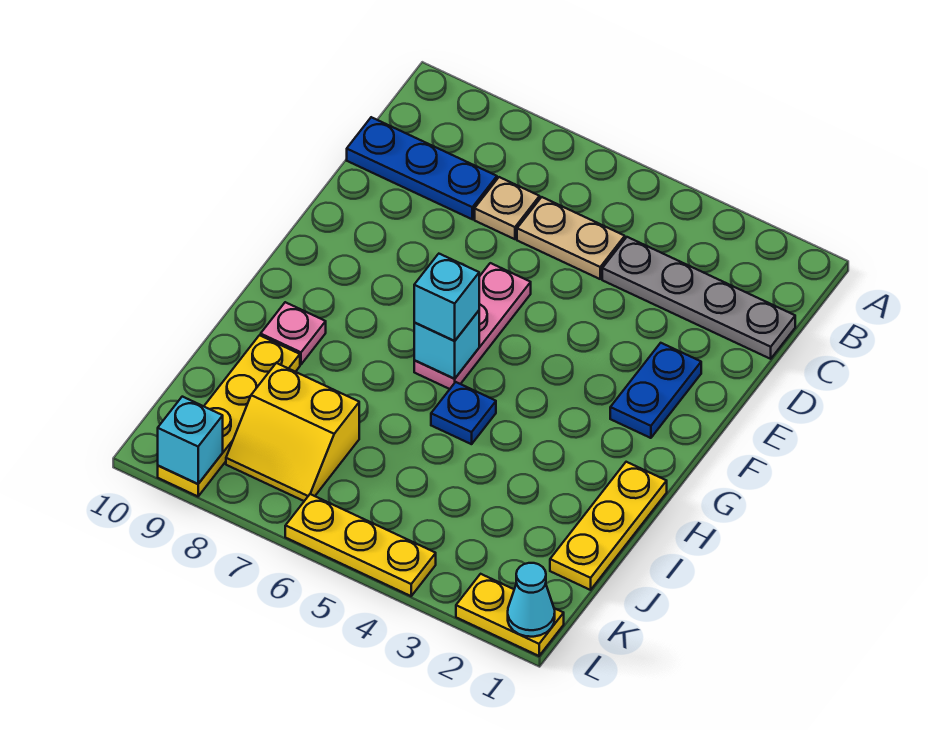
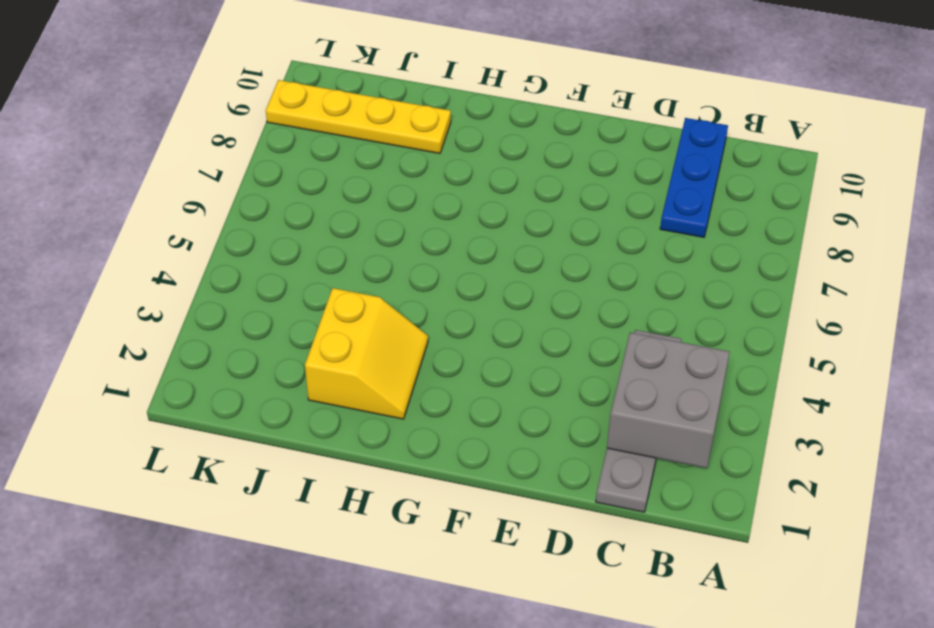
grey 2x2 brick [607,333,730,468] -> none
yellow 2x2 slope [305,288,428,419] -> yellow 2x2 slope turned to [226,363,359,501]
none -> tan 1x2 plate [517,197,625,279]
none -> tan 1x1 plate [475,177,540,239]
none -> blue 1x2 plate [610,343,701,438]

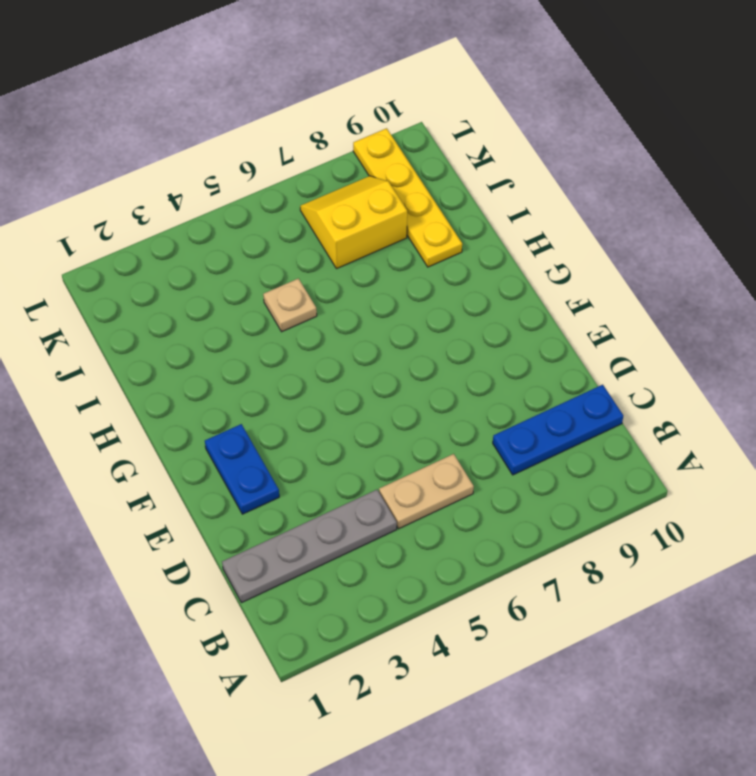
tan 1x1 plate [263,278,317,332] -> tan 1x1 plate moved to [475,177,540,239]
none -> pink 1x3 plate [414,263,531,389]
none -> yellow 1x3 plate [550,462,667,590]
none -> blue 1x1 plate [431,382,496,444]

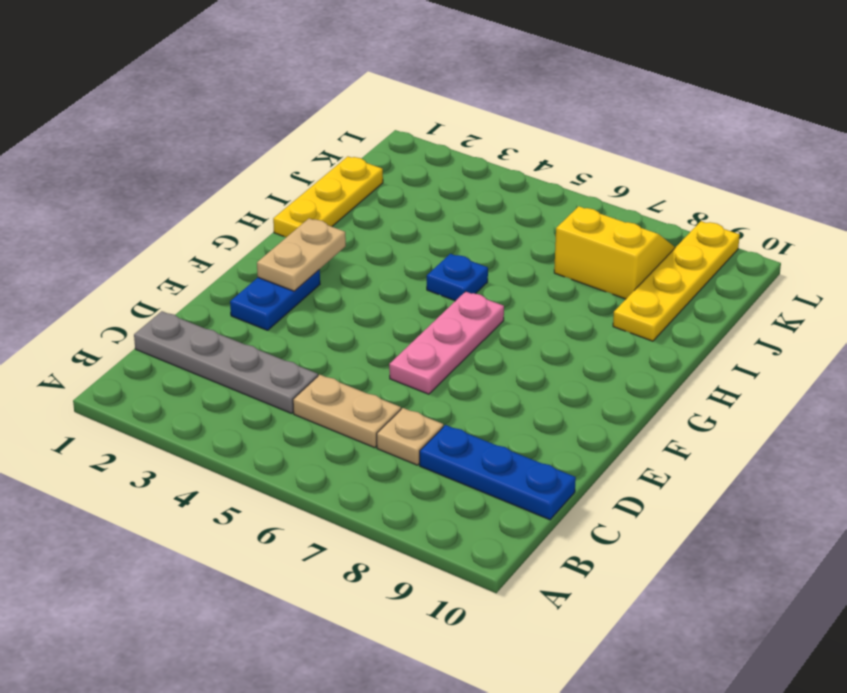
tan 1x2 plate [257,218,346,291] -> none
none -> pink 1x1 plate [261,302,326,364]
none -> yellow 1x2 plate [456,574,564,656]
none -> yellow 1x3 plate [285,494,436,596]

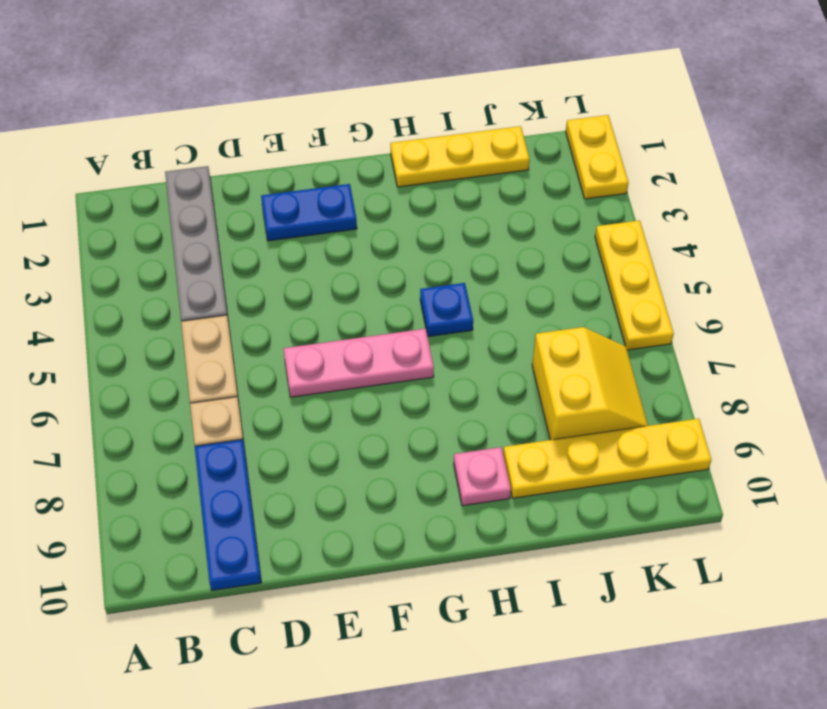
none -> cyan 1x1 brick [414,311,479,379]
none -> cyan 1x1 cone [508,563,555,637]
none -> cyan 1x1 brick [158,397,223,484]

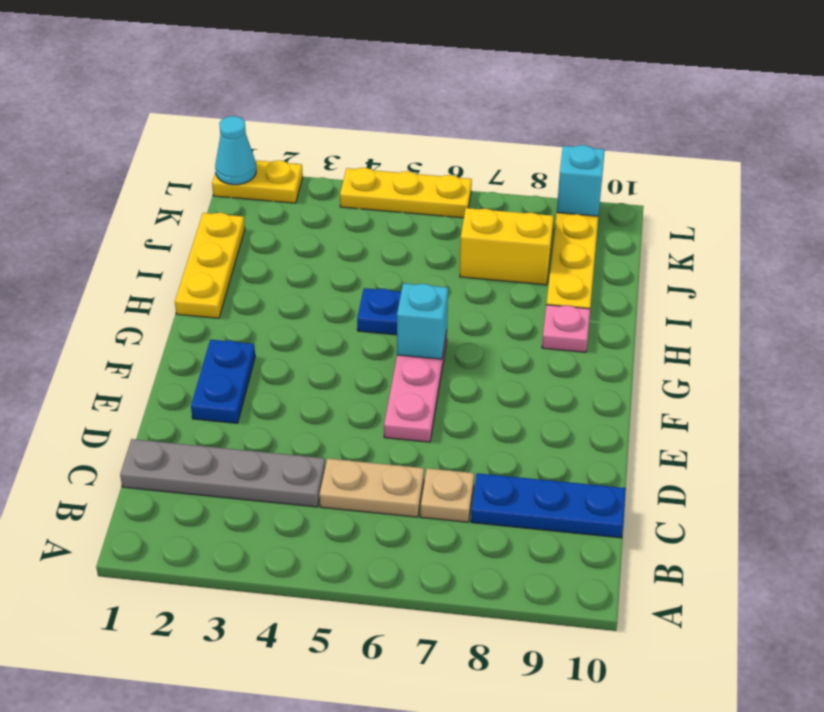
none -> cyan 1x1 brick [414,254,479,341]

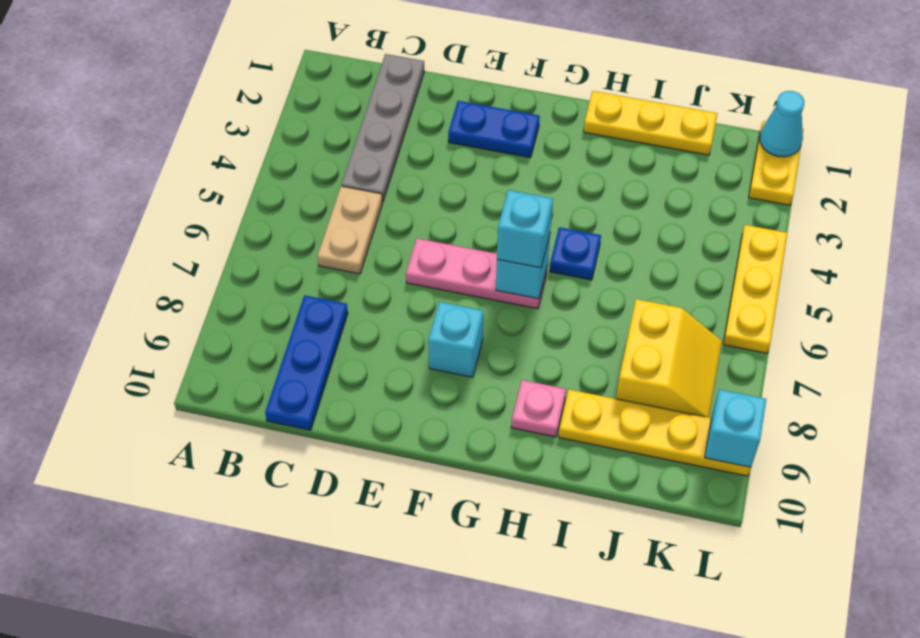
cyan 1x1 brick [428,302,483,377] -> none
none -> tan 1x1 plate [475,177,540,239]

